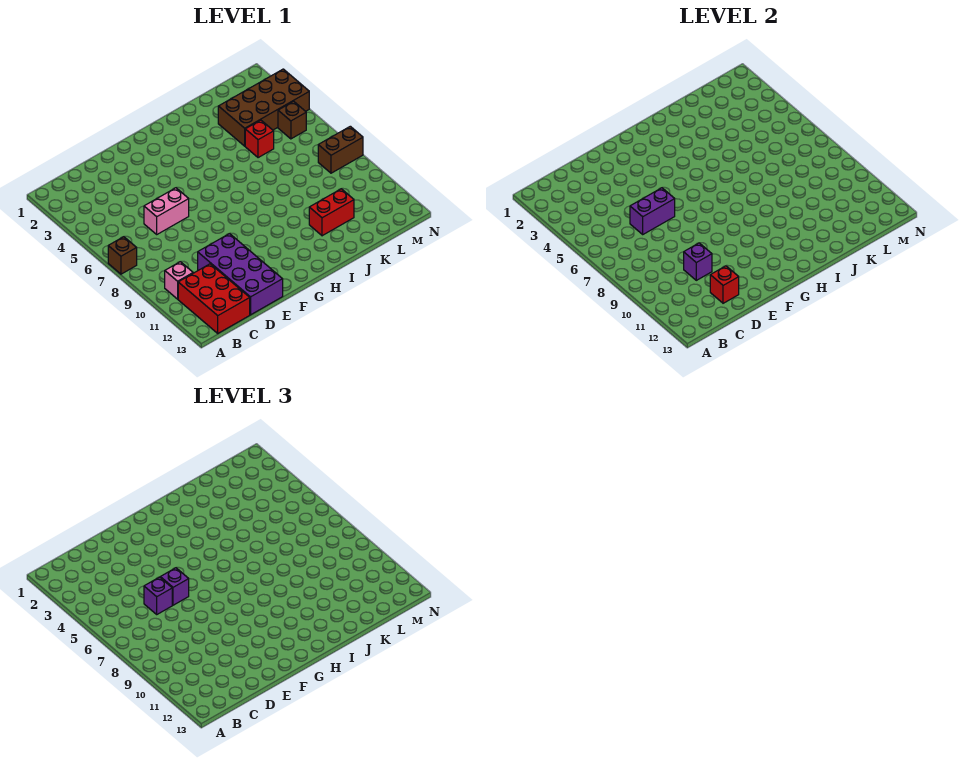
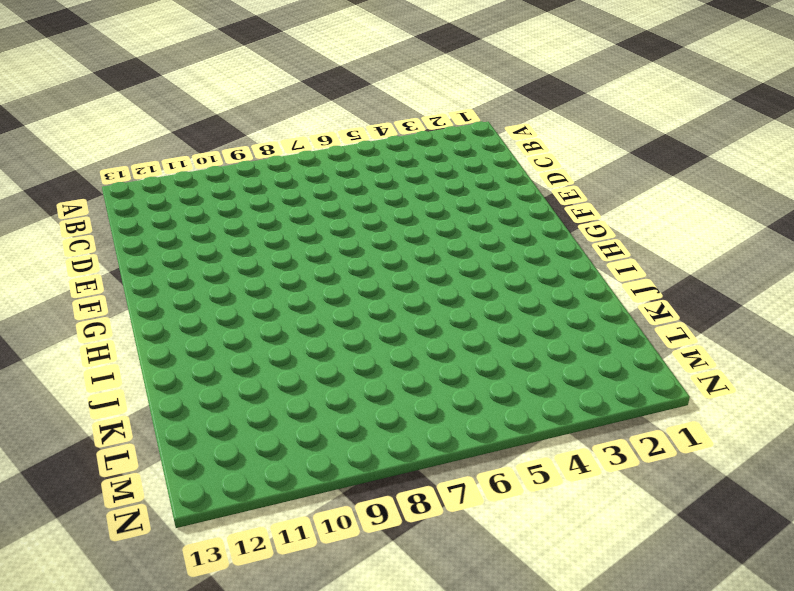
none -> brown 1x1 brick [108,237,137,274]
none -> pink 1x1 brick [165,262,193,299]
none -> red 2x3 brick [178,264,250,333]

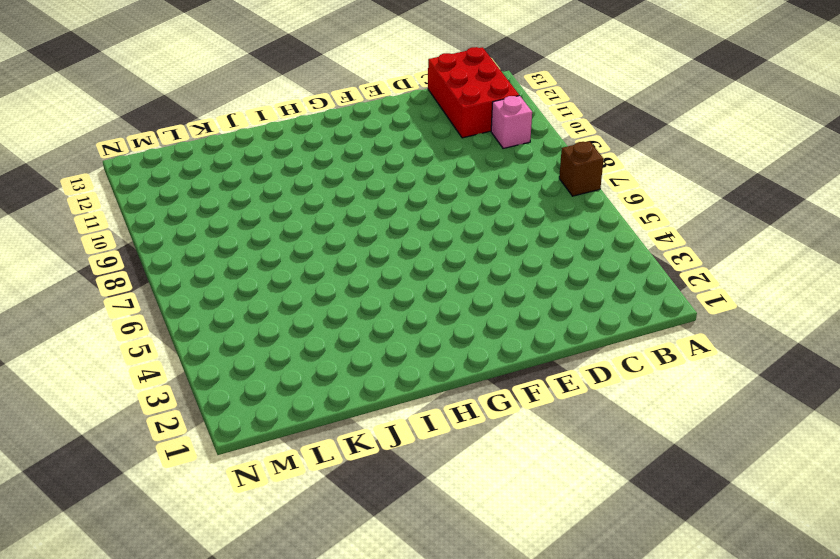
none -> pink 1x2 brick [144,188,189,234]
none -> purple 2x4 brick [198,234,283,315]
none -> red 1x2 brick [309,189,354,236]

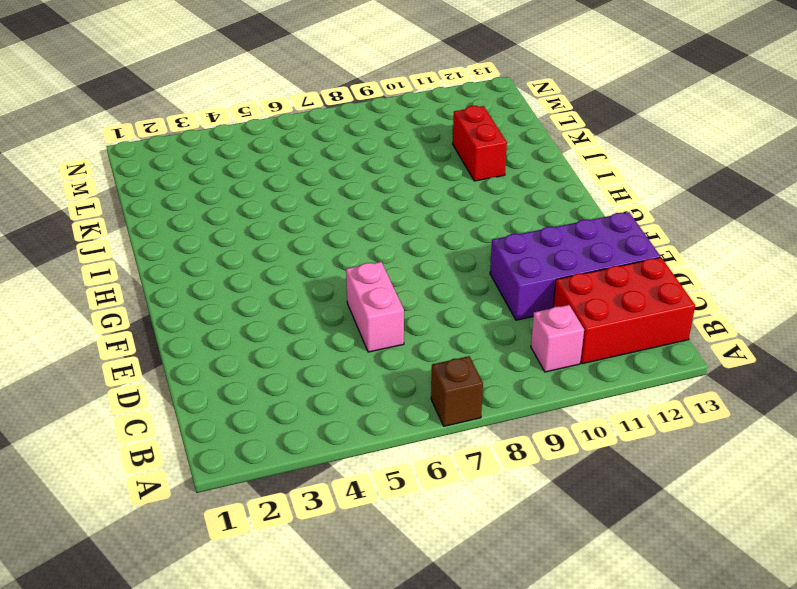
none -> brown 2x4 brick [218,69,309,146]
none -> red 1x1 brick [245,120,274,158]
none -> brown 1x1 brick [278,101,306,139]

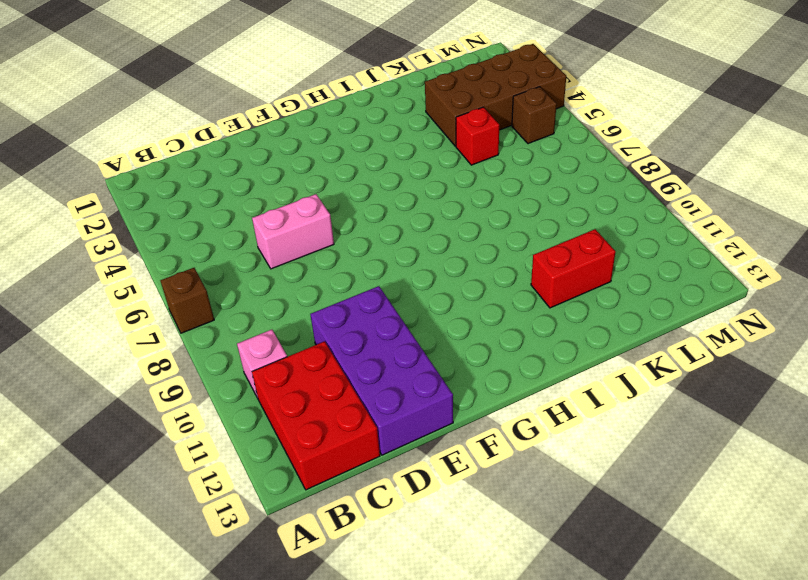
none -> brown 1x2 brick [318,126,363,173]
none -> purple 1x2 brick [630,188,675,234]
none -> purple 1x1 brick [684,243,712,280]

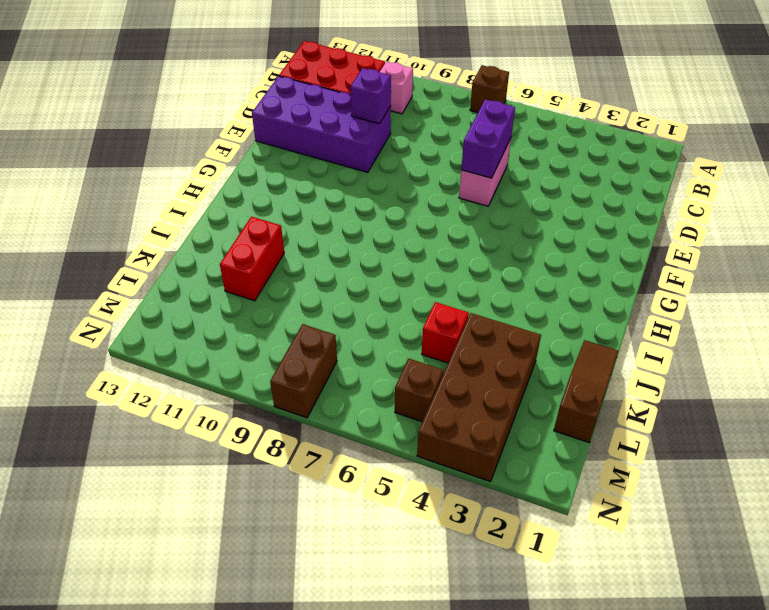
brown 1x3 slope [554,340,618,443] -> none
none -> red 1x1 brick [710,266,739,303]
none -> purple 1x1 brick [144,577,172,614]
none -> purple 1x1 brick [160,568,189,605]

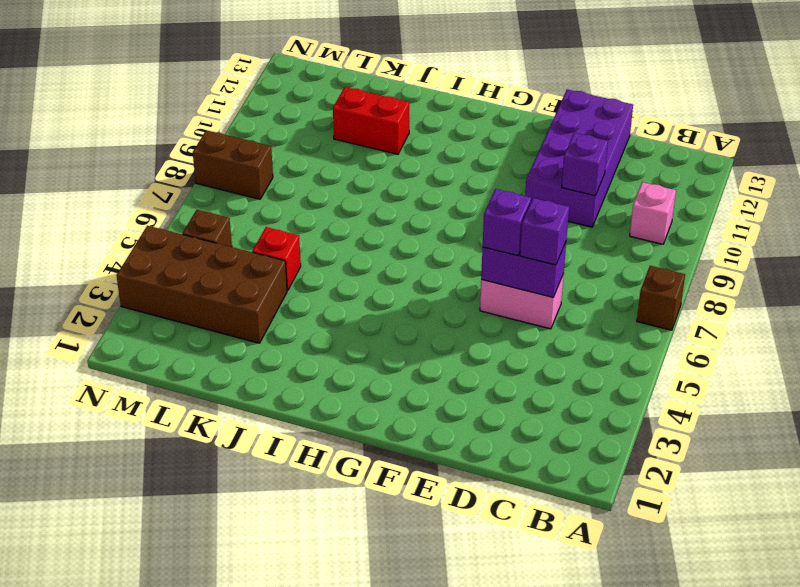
none -> red 2x3 brick [178,264,250,333]
none -> red 1x1 brick [710,266,739,303]

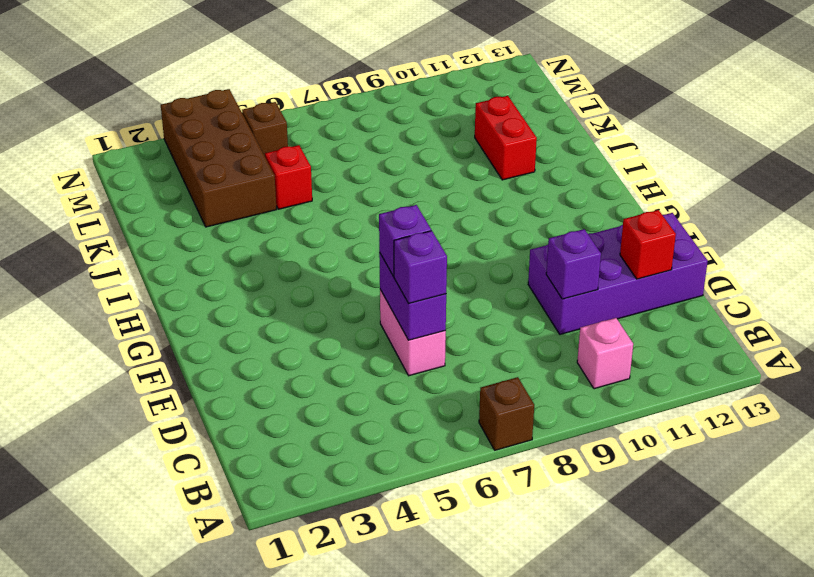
none -> red 2x3 brick [178,264,250,333]
none -> brown 1x2 brick [318,126,363,173]

